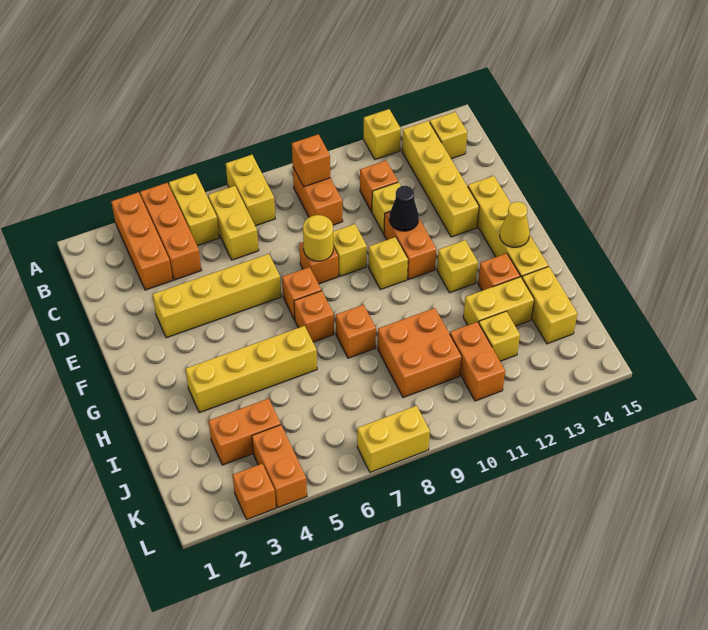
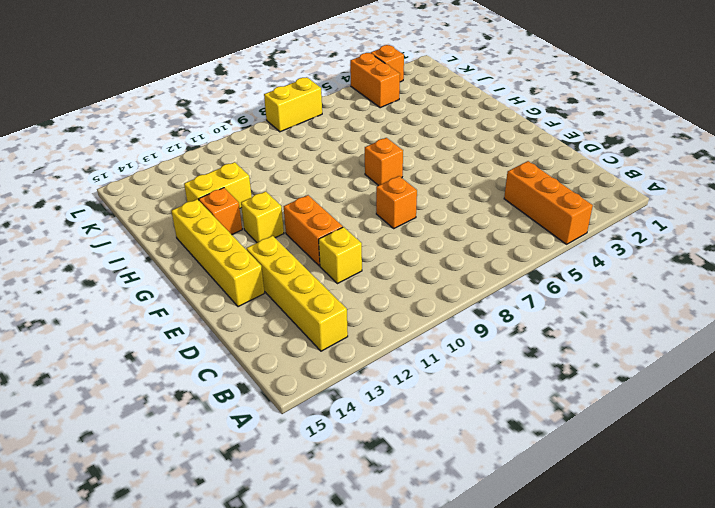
none -> orange 1x3 brick [111,192,173,290]
none -> yellow 1x2 brick [169,173,219,246]
none -> yellow 1x2 brick [226,155,275,226]
none -> yellow 1x1 brick [364,109,401,159]

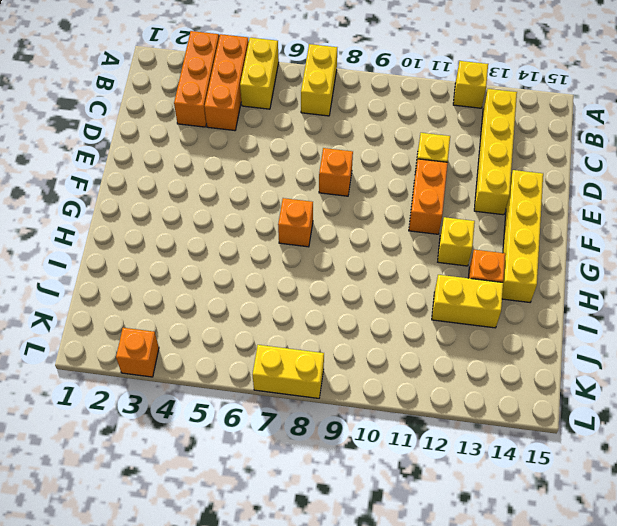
none -> yellow 1x2 brick [208,186,259,260]
none -> orange 1x2 brick [293,168,343,225]
none -> yellow 1x1 brick [430,112,467,159]
none -> orange 1x1 brick [360,161,398,212]

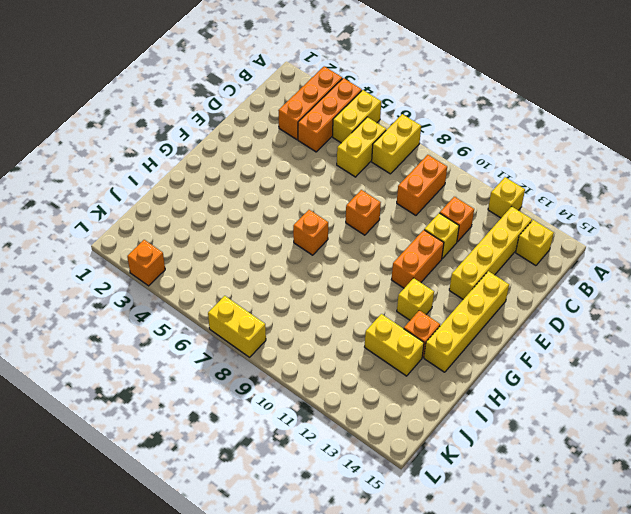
none -> yellow 1x4 brick [152,254,281,338]
none -> yellow 1x1 brick [333,224,367,276]
none -> orange 1x1 brick [282,267,321,320]
none -> yellow 1x1 brick [369,237,408,290]

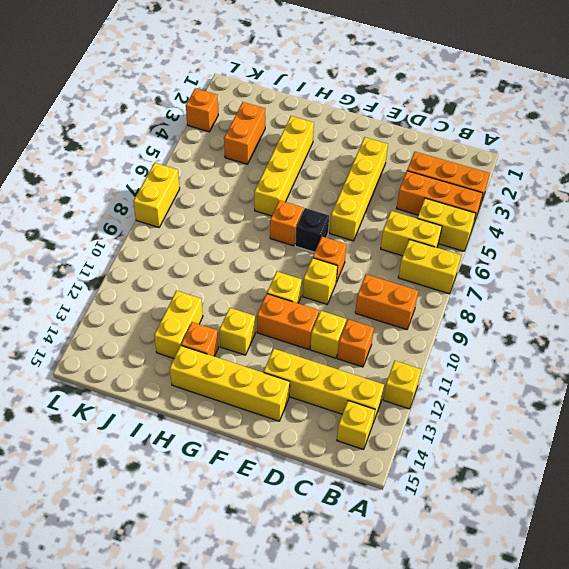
black 1x1 brick [295,208,329,252] -> orange 1x1 brick [282,267,321,320]
none -> orange 1x1 brick [336,305,376,358]
none -> orange 2x2 brick [378,308,462,398]
none -> yellow 1x2 brick [522,267,577,344]
none -> orange 1x2 brick [450,322,505,401]

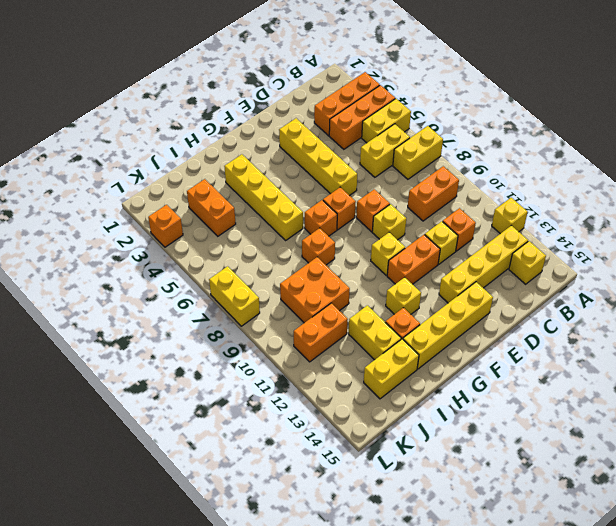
none -> yellow 1x1 brick [479,311,520,361]
none -> orange 1x2 brick [252,425,307,507]
none -> orange 1x1 brick [292,134,330,187]
none -> yellow 1x1 round brick [303,215,333,261]

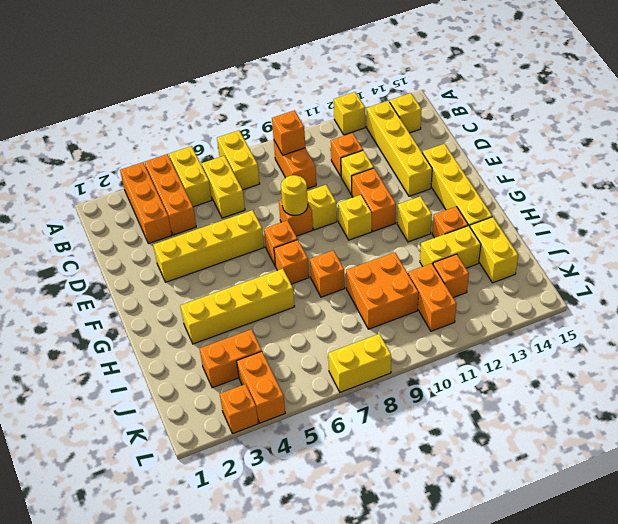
orange 1x1 brick [433,254,469,298] -> yellow 1x1 brick [479,311,520,361]
none -> black 1x1 cone [389,186,419,231]
none -> yellow 1x1 cone [500,202,530,247]

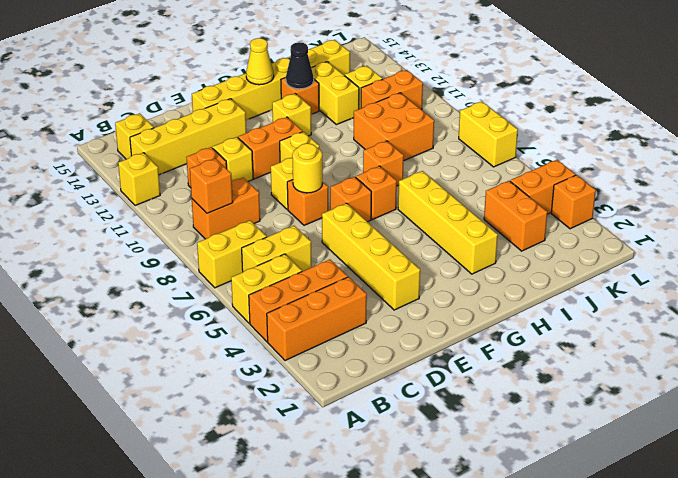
black 1x1 cone [286,42,314,89] -> black 1x1 cone moved to [389,186,419,231]

